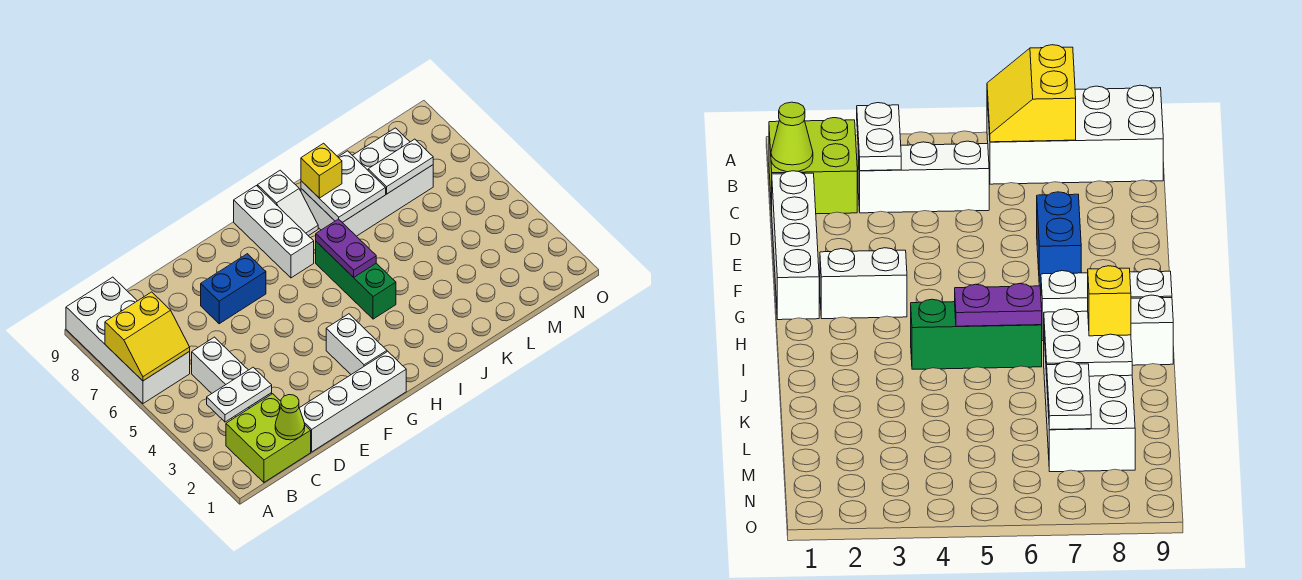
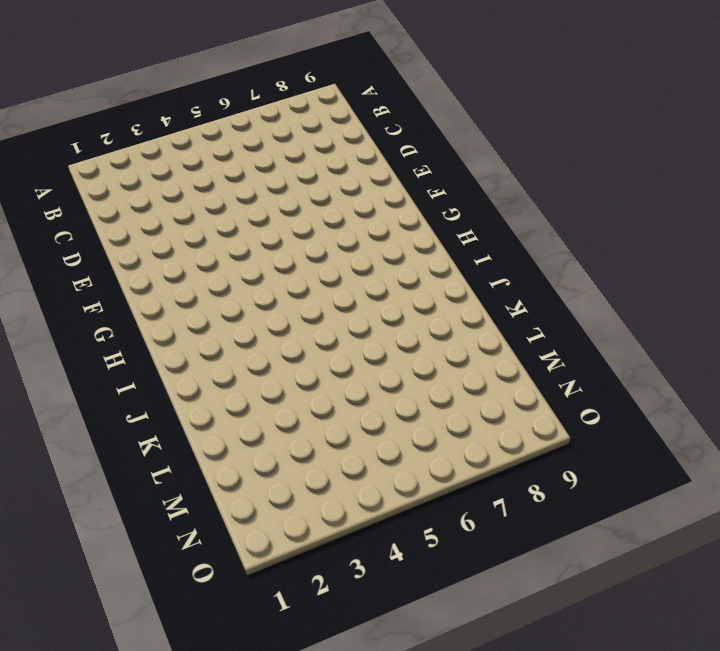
none -> white 2x4 brick [66,277,190,403]
none -> lime 2x2 brick [226,394,311,482]
none -> white 1x3 brick [192,337,272,417]

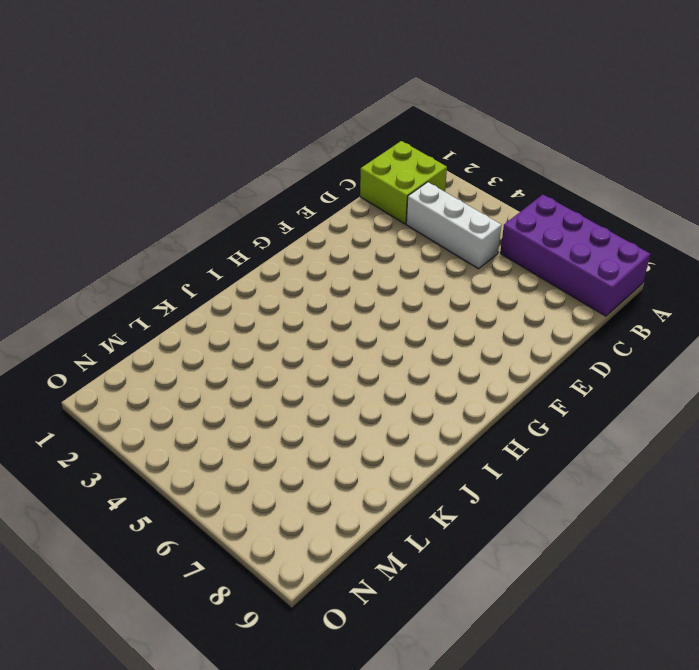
purple 2x4 brick [500,195,650,316] -> white 2x4 brick [66,277,190,403]
none -> white 1x4 brick [299,351,406,452]
none -> blue 1x2 brick [201,254,266,324]
none -> white 1x2 brick [326,314,387,374]

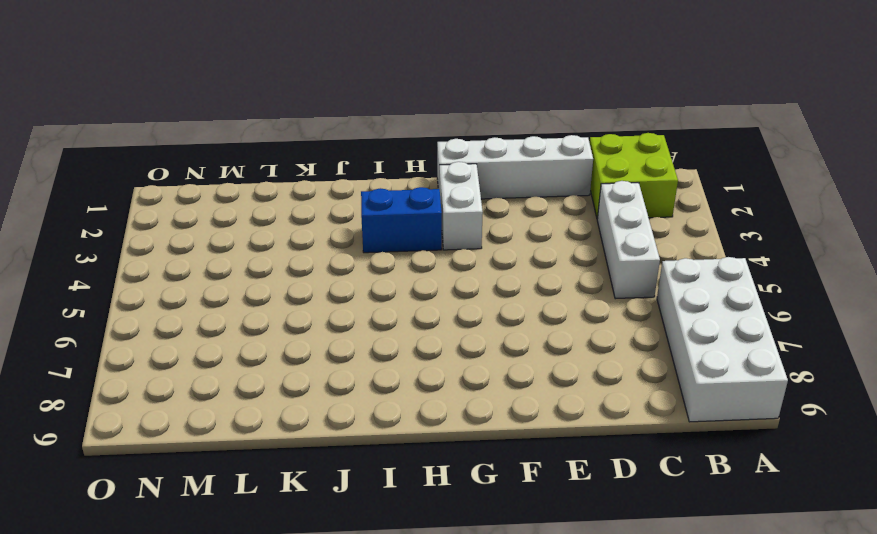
blue 1x2 brick [361,187,442,253] -> blue 1x2 brick moved to [201,254,266,324]
none -> white 1x3 brick [234,186,314,278]
none -> green 1x3 brick [316,242,396,319]
none -> white 1x2 slope [258,170,318,236]

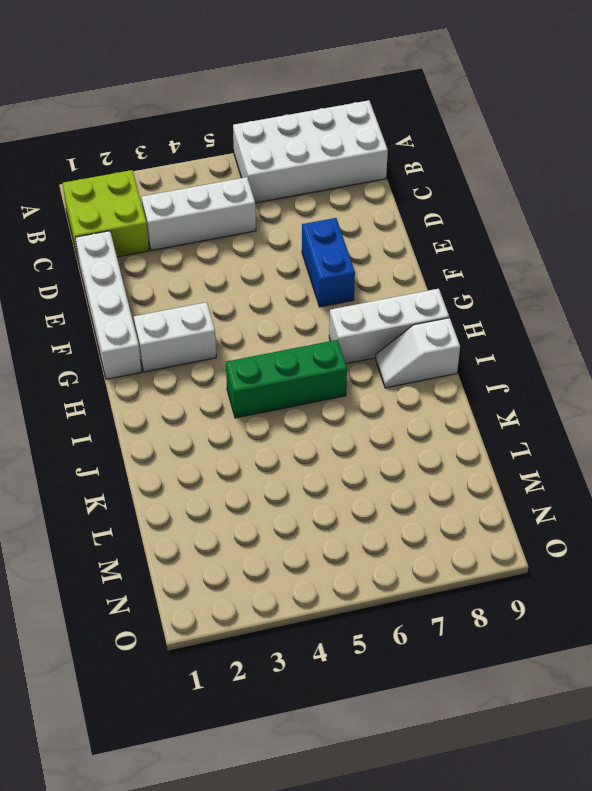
none -> white 2x4 brick [301,128,433,236]
none -> yellow 2x2 slope [105,292,190,381]
none -> white 1x2 plate [207,367,272,422]

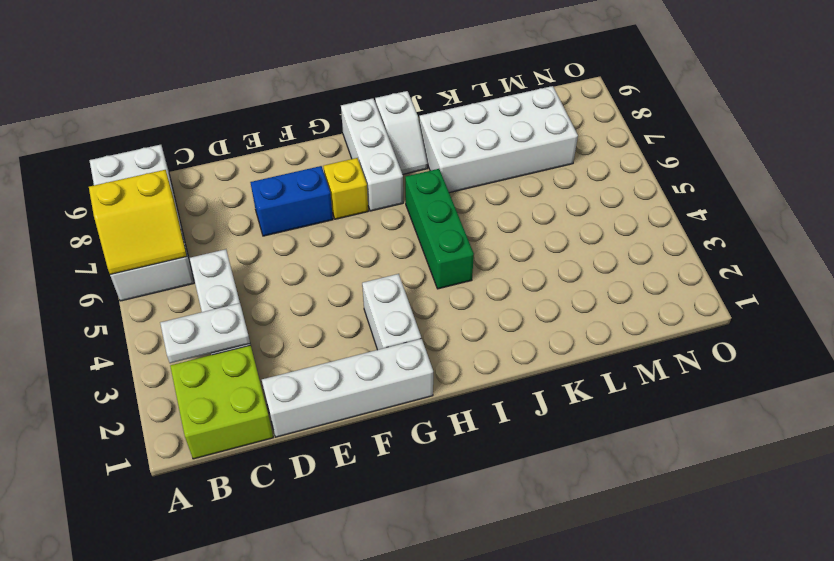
yellow 1x1 brick [323,158,368,219] -> yellow 1x1 brick moved to [301,143,342,198]
none -> lime 1x1 cone [275,395,305,440]
none -> purple 1x2 plate [316,219,376,277]
none -> white 2x2 plate [301,151,386,222]

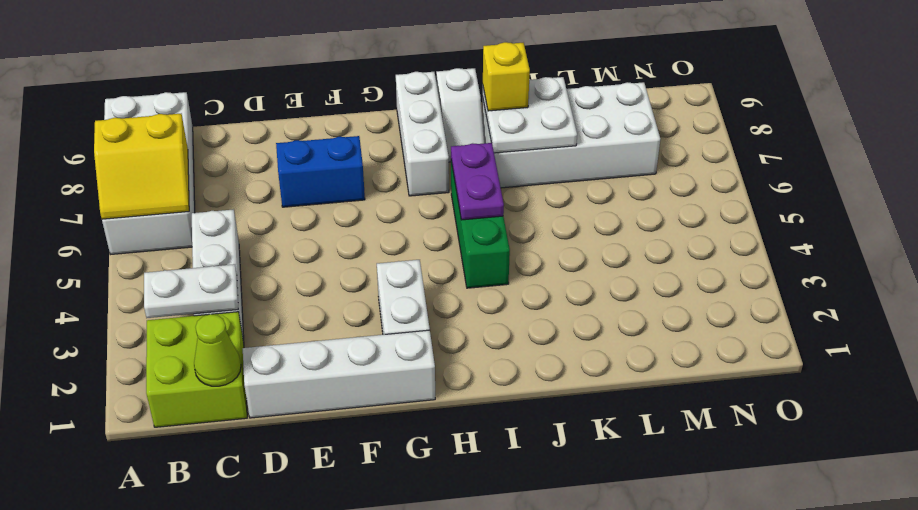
none -> white 1x2 plate [368,139,433,194]

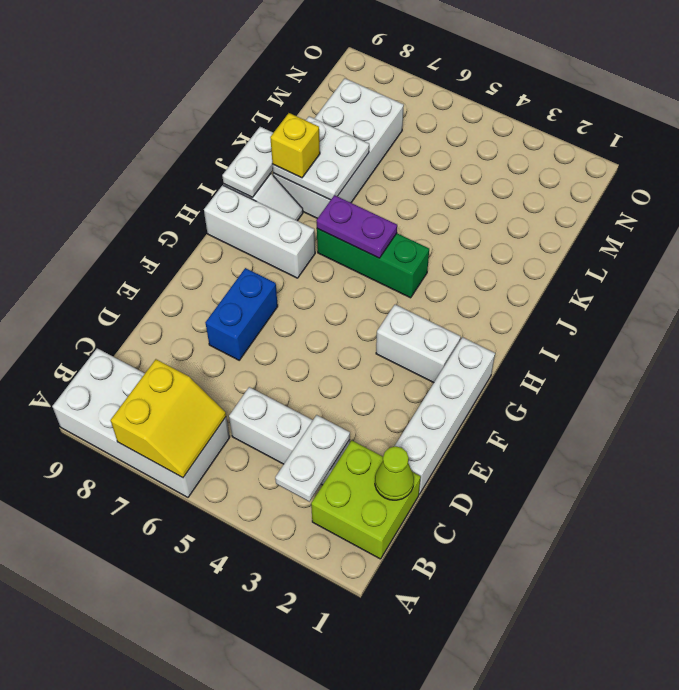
white 1x2 plate [222,127,273,197] -> white 1x2 plate moved to [368,139,433,194]

